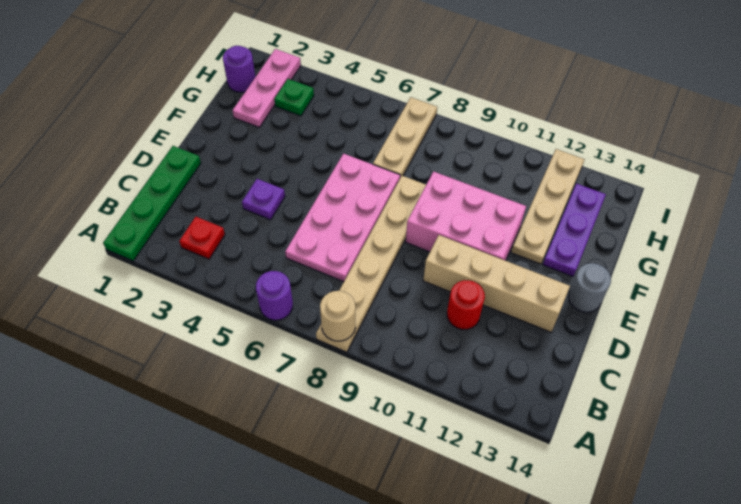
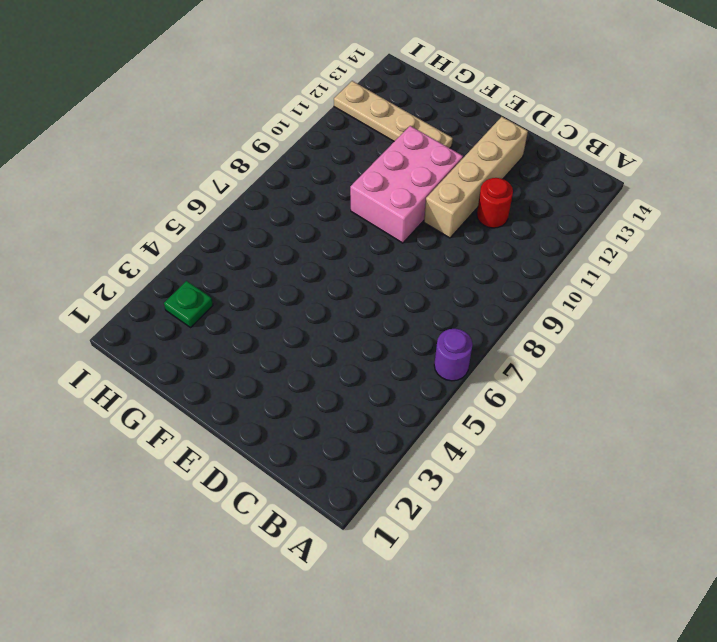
none -> green 1x4 plate [103,146,201,261]
none -> tan 1x6 plate [316,176,426,352]
none -> red 1x1 plate [179,217,225,259]

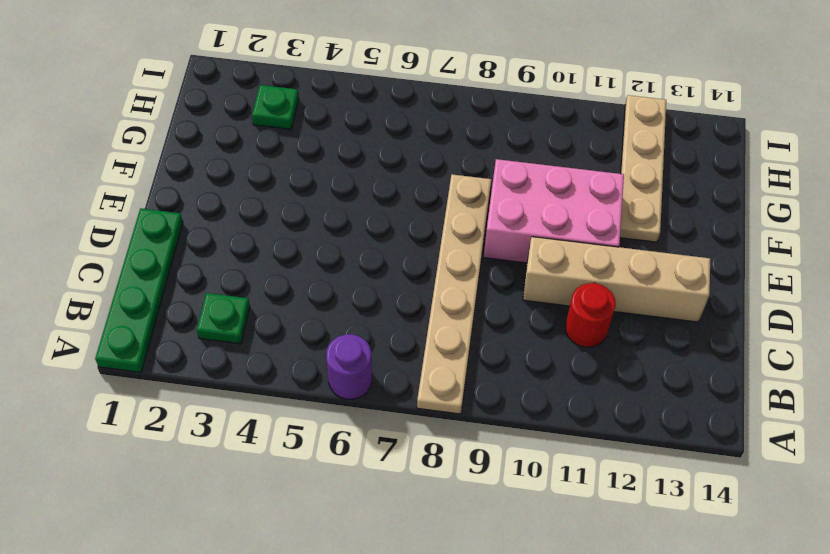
green 1x1 plate [197,293,250,344] -> red 1x1 plate [179,217,225,259]
none -> pink 2x4 plate [285,154,400,282]
none -> purple 1x1 plate [242,179,285,220]
none -> grey 1x1 round brick [569,263,611,312]

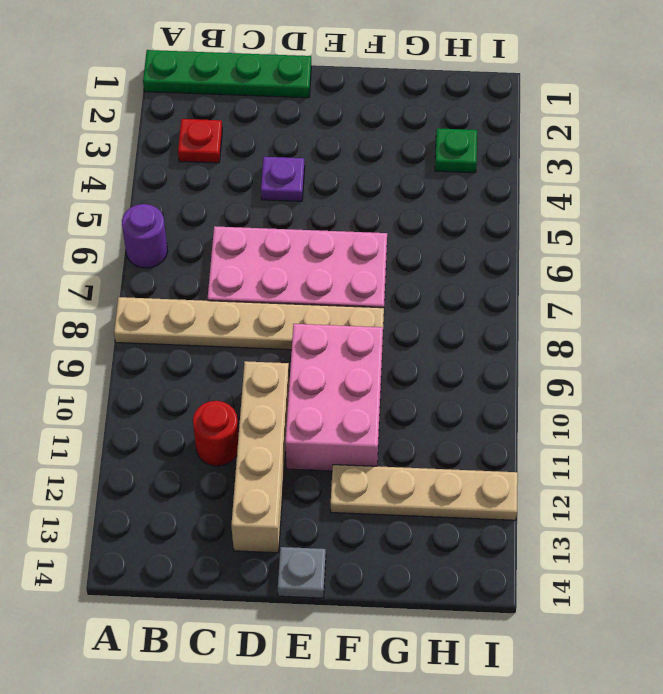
grey 1x1 plate [278,547,326,598] -> grey 1x1 round brick [569,263,611,312]
none -> purple 1x3 plate [543,184,606,276]
none -> pink 1x3 plate [233,49,301,128]
none -> tan 1x3 plate [373,97,437,178]

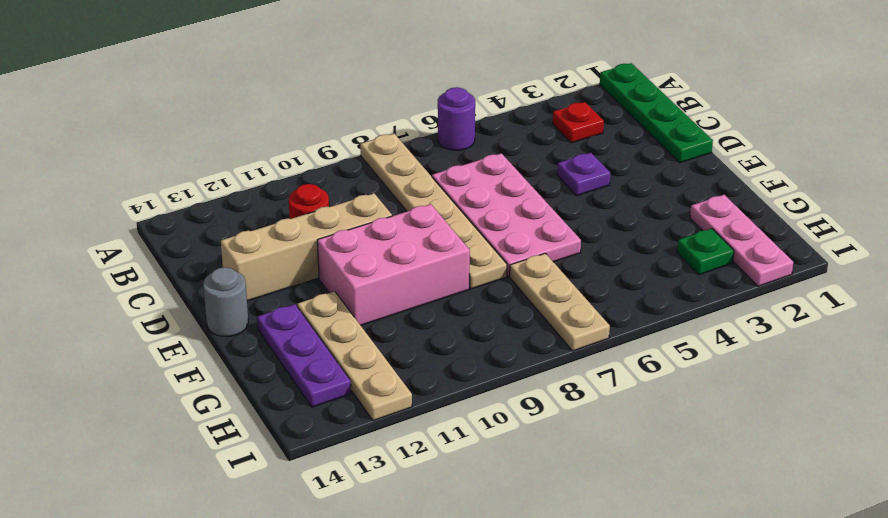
none -> purple 1x1 round brick [223,46,255,92]
none -> tan 1x1 round brick [320,291,356,341]

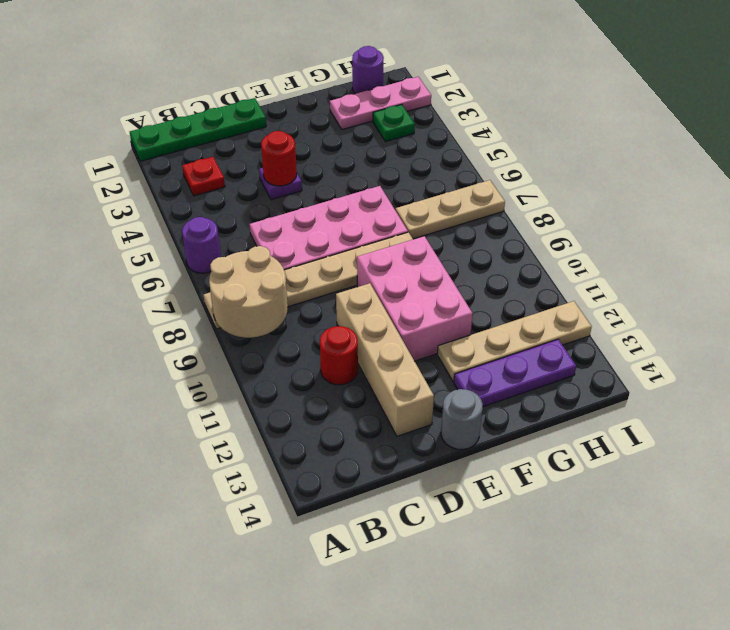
tan 2x2 round brick [209,246,288,338] -> tan 1x1 round brick [320,291,356,341]
red 1x1 round brick [261,131,297,186] -> none

